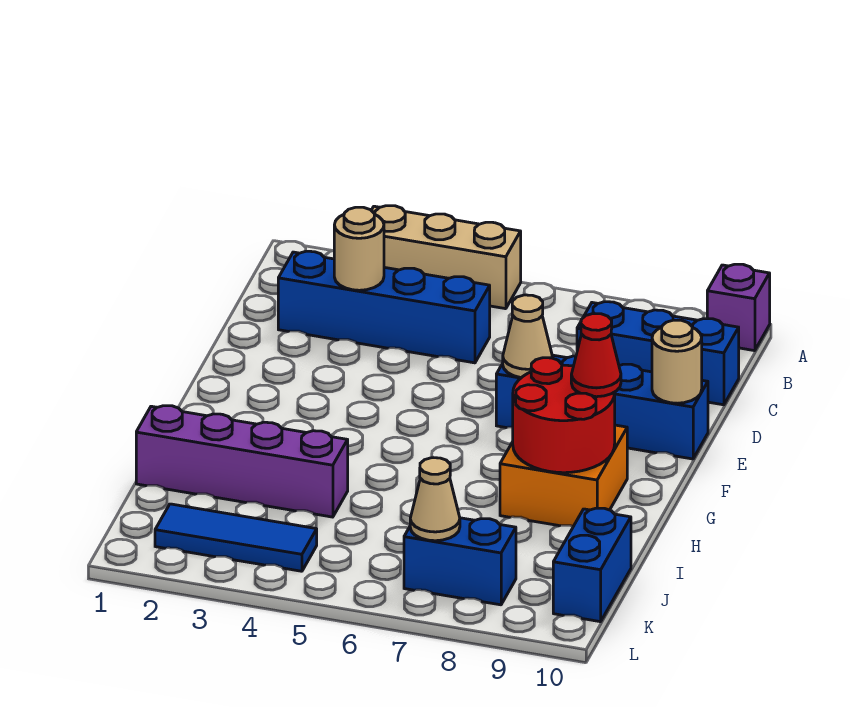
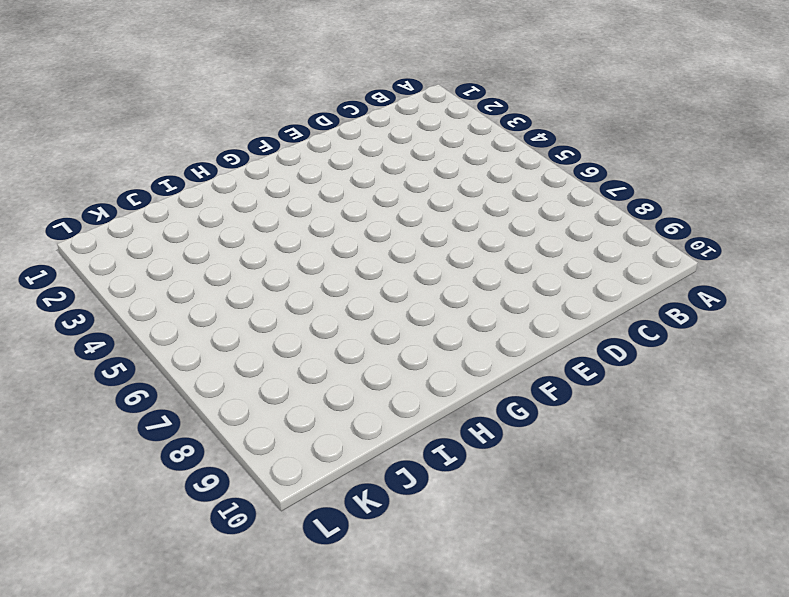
none -> tan 1x3 brick [371,206,521,309]
none -> purple 1x1 brick [707,264,770,351]
none -> blue 1x4 brick [278,251,490,363]

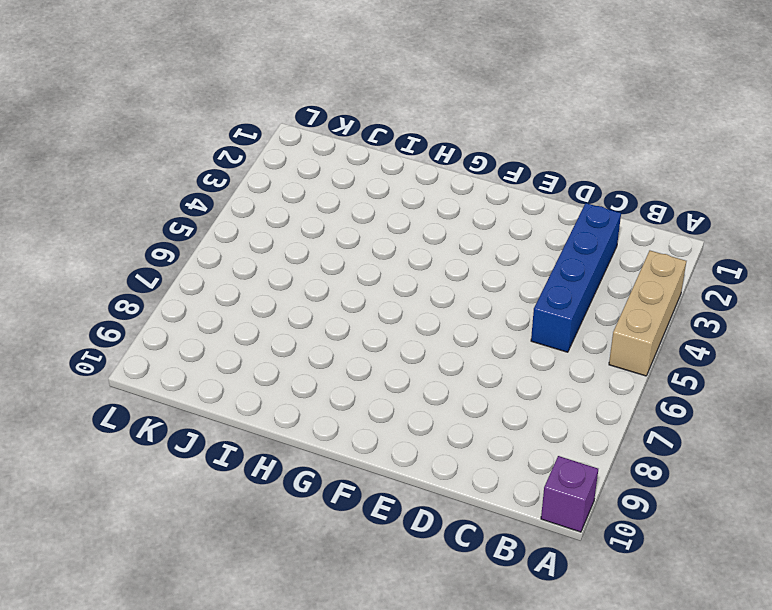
none -> blue 1x3 brick [577,302,739,405]
none -> blue 1x4 brick [496,355,708,459]
none -> orange 2x2 brick [500,425,627,526]

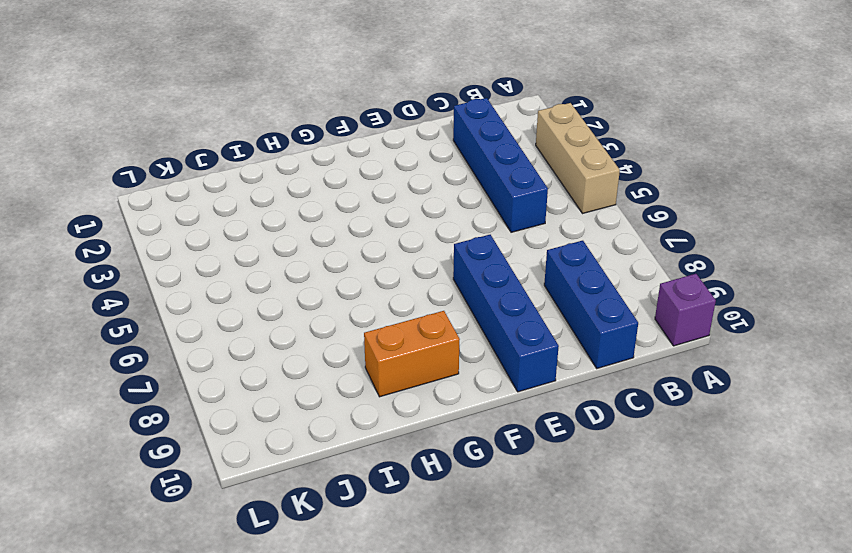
orange 1x2 brick [364,311,460,397] -> orange 2x2 brick [500,425,627,526]
none -> purple 1x4 brick [136,406,348,517]
none -> blue 1x2 brick [553,508,631,622]
none -> blue 1x3 tile [155,504,317,571]

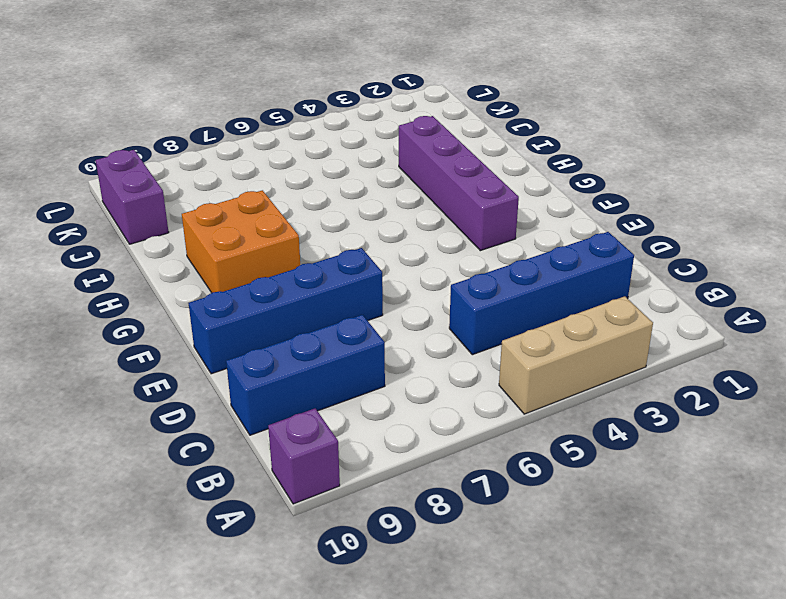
purple 1x4 brick [399,116,519,251] -> purple 1x4 brick turned to [136,406,348,517]
purple 1x2 brick [96,150,169,244] -> blue 1x2 brick [553,508,631,622]
none -> blue 1x3 tile [155,504,317,571]
none -> blue 1x2 brick [404,518,516,605]
none -> tan 1x1 round brick [334,207,384,290]

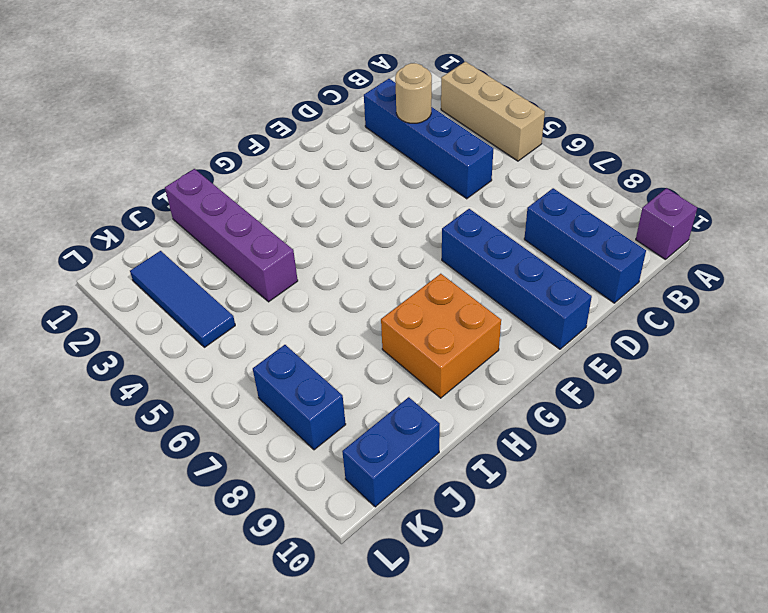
none -> tan 1x1 cone [503,295,552,378]
none -> tan 1x1 round brick [652,320,702,403]
none -> red 2x2 round brick [513,358,615,473]

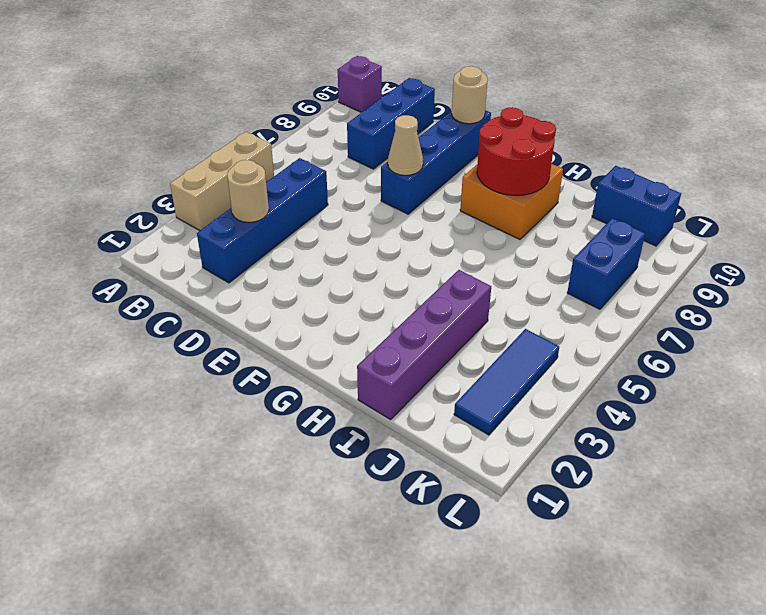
none -> tan 1x1 cone [410,458,460,541]
none -> red 1x1 cone [571,314,621,397]

